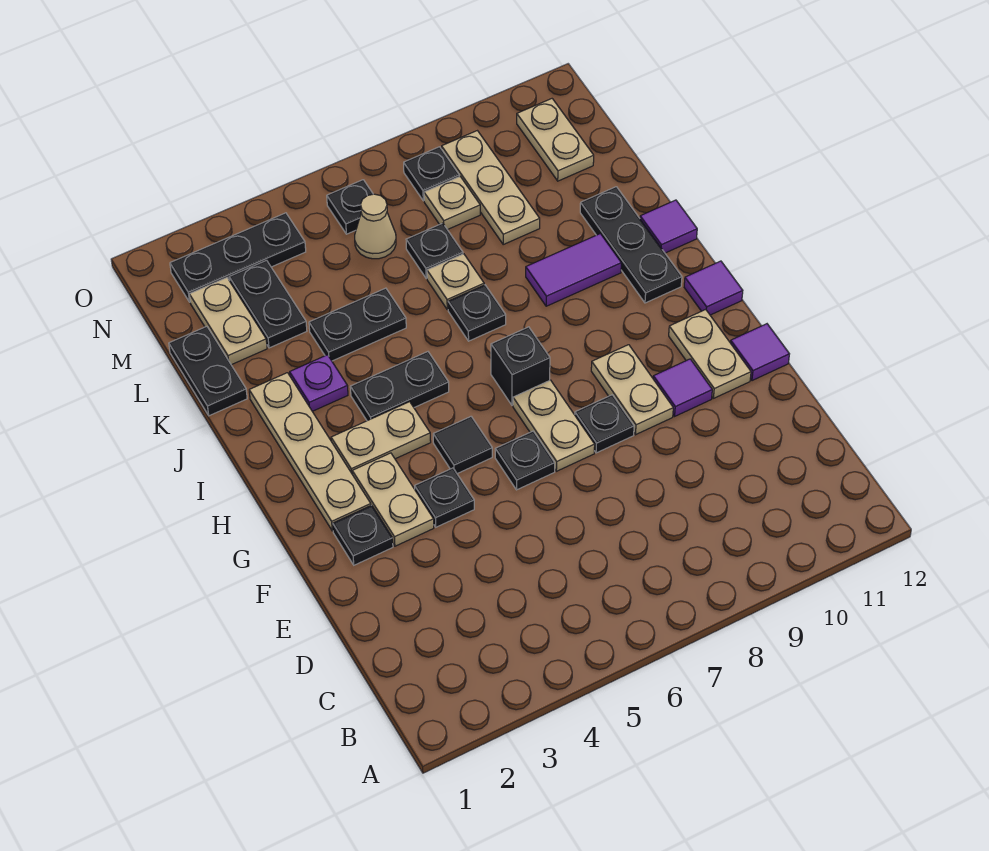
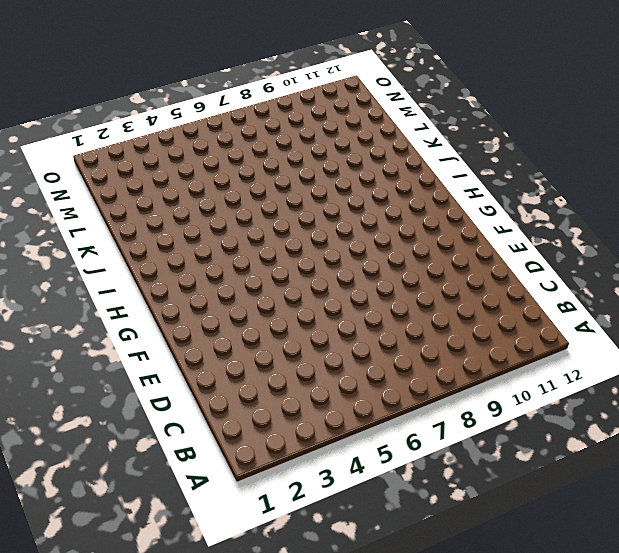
none -> black 1x1 plate [333,505,393,565]
none -> tan 1x2 plate [352,453,434,546]
none -> black 1x1 plate [415,468,474,527]
none -> black 1x1 plate [495,431,555,490]

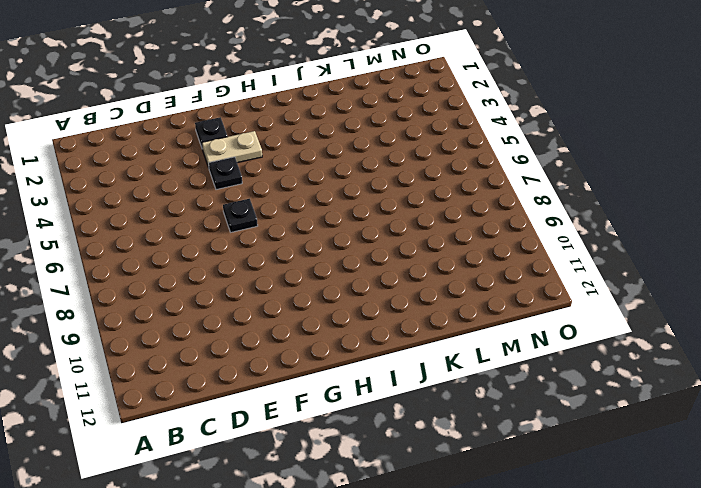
none -> tan 1x2 plate [513,380,595,471]
none -> black 1x1 plate [575,395,634,453]
none -> tan 1x2 plate [591,345,673,435]
none -> purple 1x1 tile [653,359,712,416]

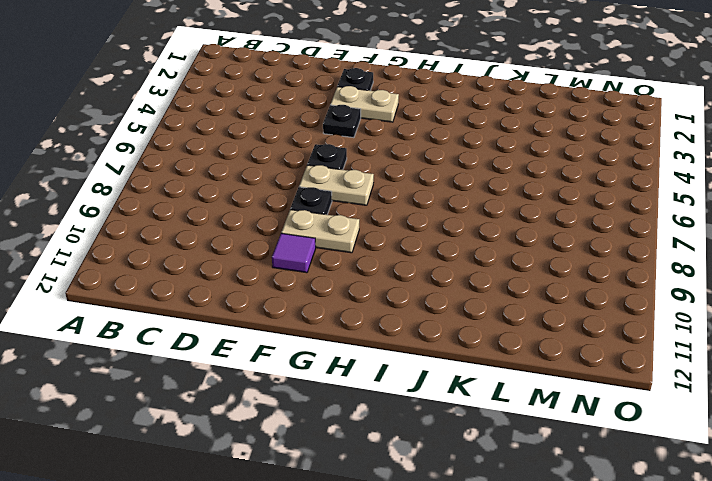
none -> tan 1x2 plate [669,310,751,398]
none -> purple 1x1 tile [731,324,789,381]
none -> tan 1x4 plate [249,373,371,531]
none -> black 1x1 tile [433,417,492,474]

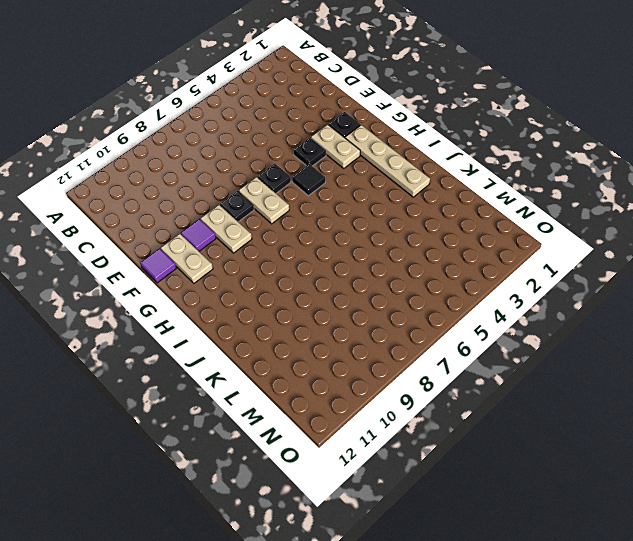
none -> tan 1x2 plate [331,402,431,475]
none -> black 1x1 brick [491,327,550,405]
none -> purple 1x1 tile [684,261,743,315]
none -> black 1x2 plate [350,352,449,421]

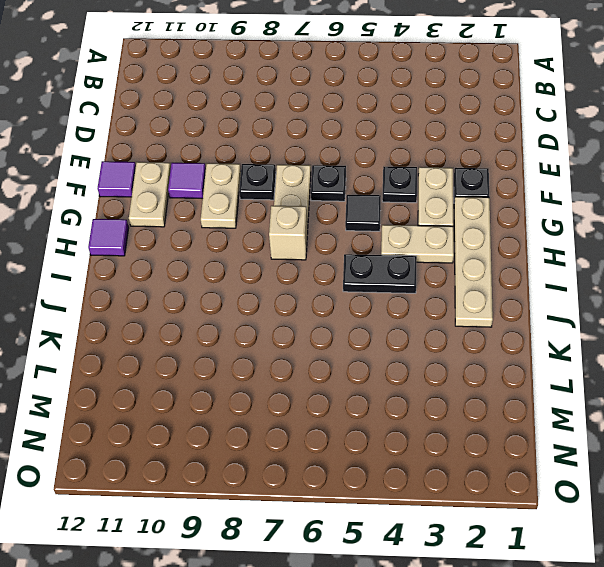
tan 1x1 brick [269,206,308,260] -> black 1x1 brick [491,327,550,405]
none -> black 1x3 plate [580,187,682,303]
none -> purple 1x1 plate [290,355,348,411]
none -> black 1x1 plate [448,285,506,341]
none -> purple 1x2 tile [526,234,621,306]

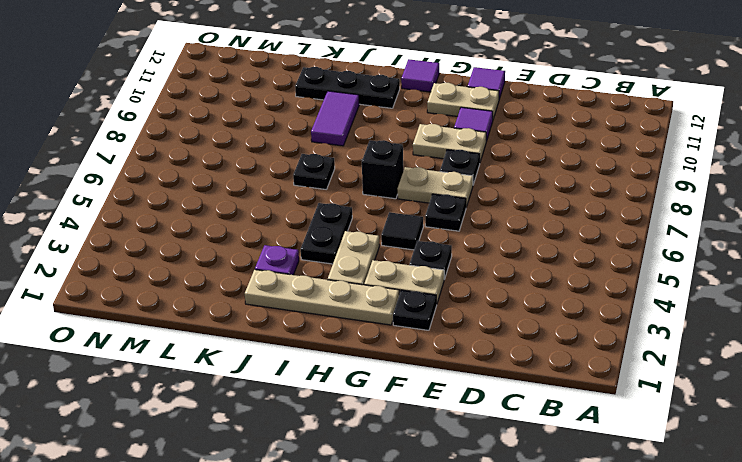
none -> purple 1x1 tile [640,200,697,253]
none -> black 1x2 plate [169,326,247,416]
none -> black 1x2 plate [309,288,406,361]
none -> tan 1x1 plate [427,254,484,310]

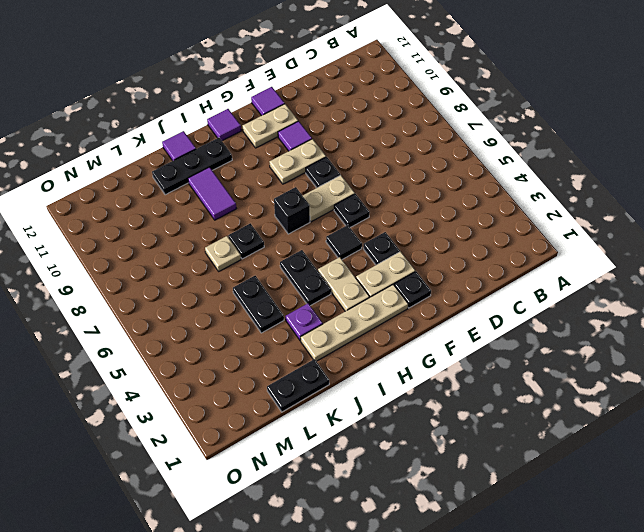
none -> tan 1x2 plate [189,278,267,365]
none -> black 1x2 plate [229,260,307,348]
none -> black 1x1 plate [406,223,463,278]
none -> tan 1x3 plate [442,131,540,244]

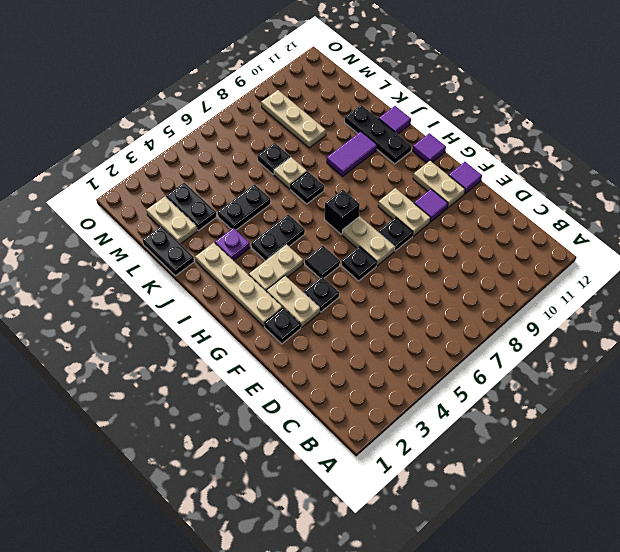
none -> tan 1x1 cone [355,194,396,259]
none -> tan 1x1 plate [424,177,480,230]
none -> tan 1x2 plate [517,99,594,181]
none -> black 1x3 plate [170,213,306,302]

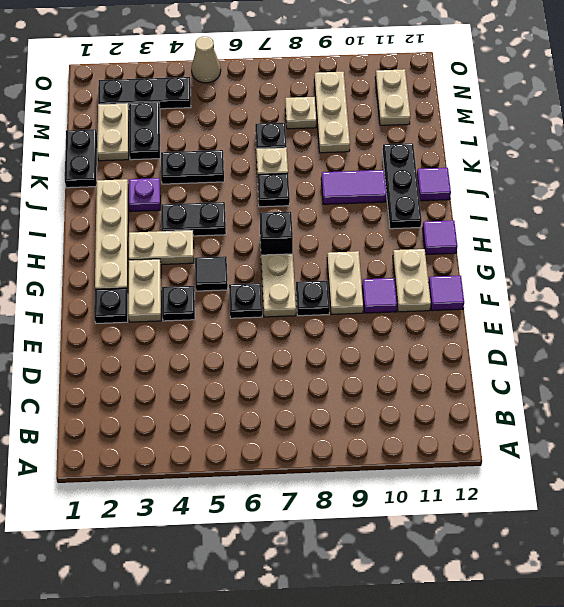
tan 1x1 cone [191,36,221,83] -> tan 1x1 cone moved to [355,194,396,259]
none -> black 1x1 plate [327,180,373,234]
none -> black 1x1 plate [404,147,459,201]

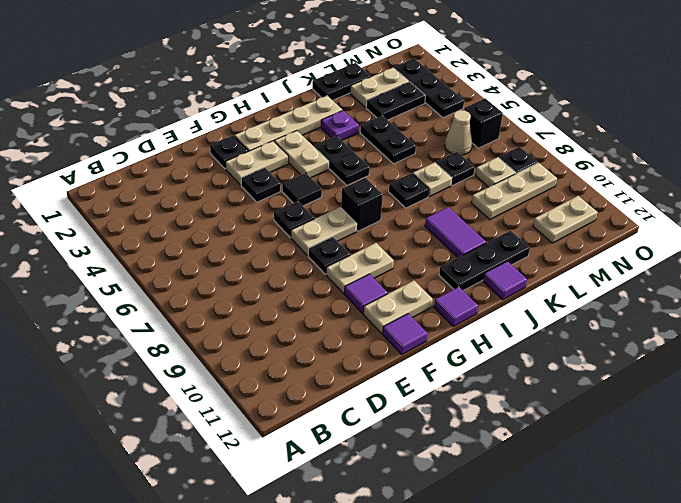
black 1x1 brick [464,98,503,148] -> black 1x1 plate [327,180,373,234]

